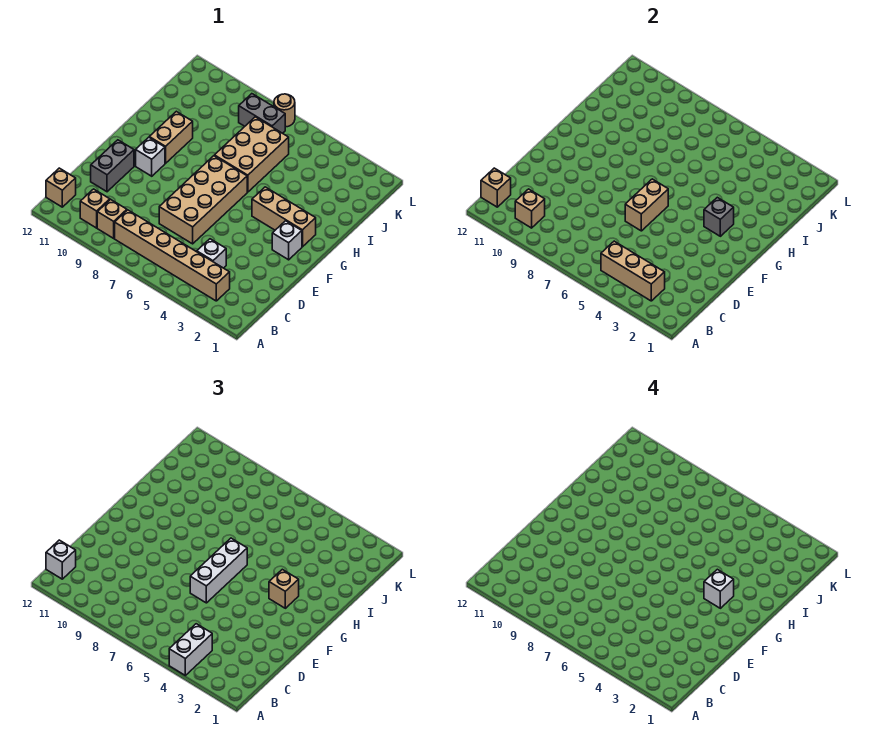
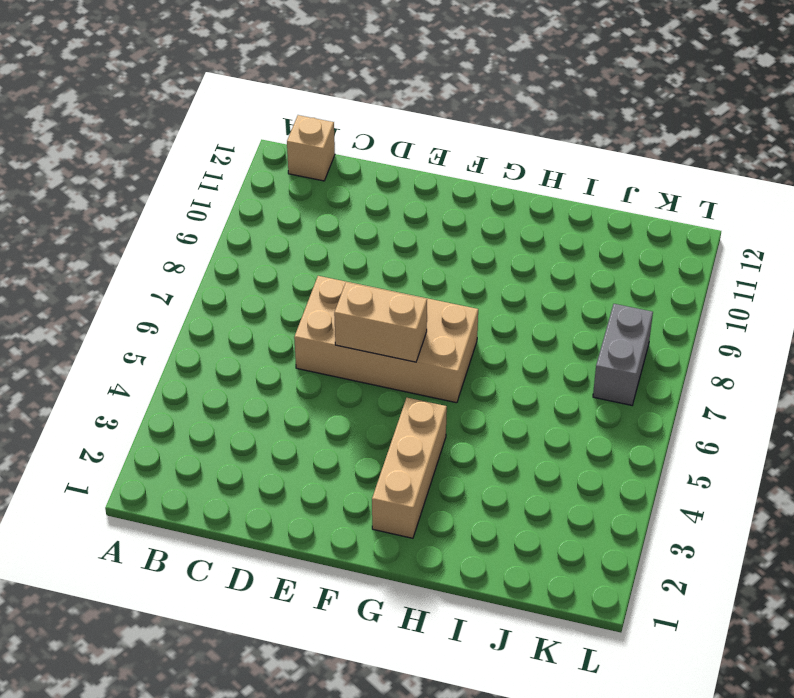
none -> tan 1x6 brick [115,210,230,301]
none -> tan 1x1 brick [97,199,127,238]
none -> tan 1x1 brick [80,189,110,228]

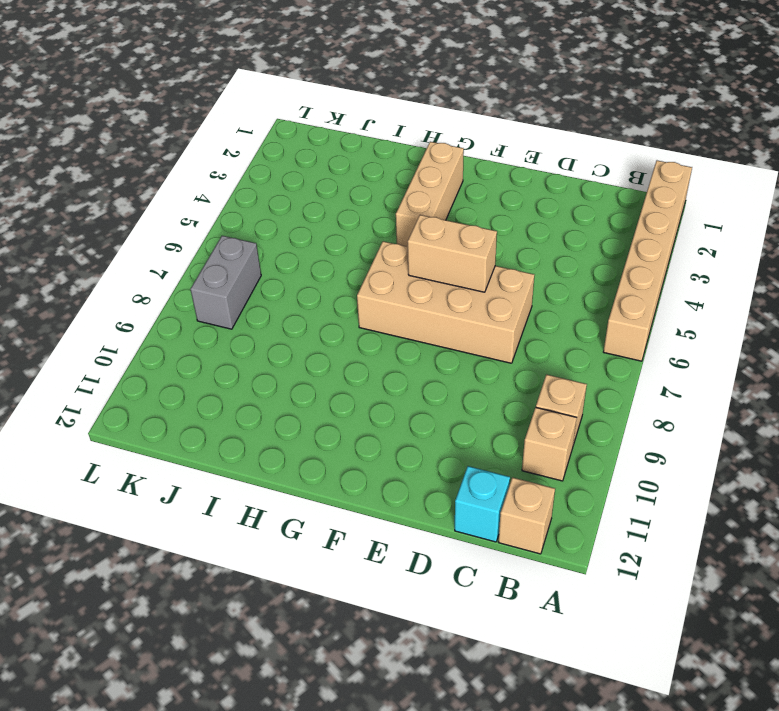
tan 1x6 brick [603,161,692,361] -> tan 1x6 brick moved to [115,210,230,301]
cyan 1x1 brick [455,466,510,542] -> none
none -> white 1x1 brick [197,239,226,268]
none -> grey 1x2 brick [91,140,134,192]
none -> white 1x1 brick [272,221,302,260]

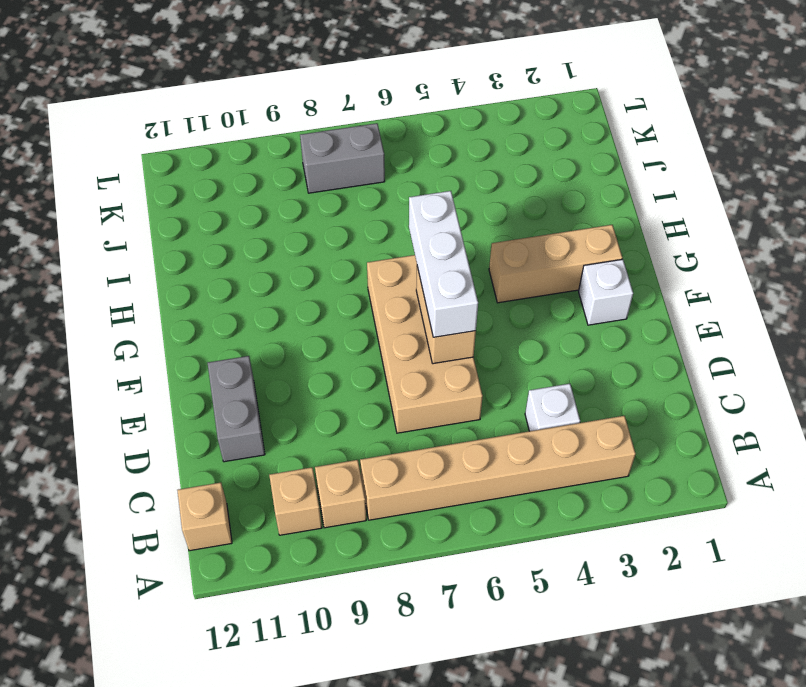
none -> white 1x1 brick [136,137,165,176]
none -> tan 1x2 brick [149,111,193,163]
none -> tan 2x3 brick [214,117,289,192]

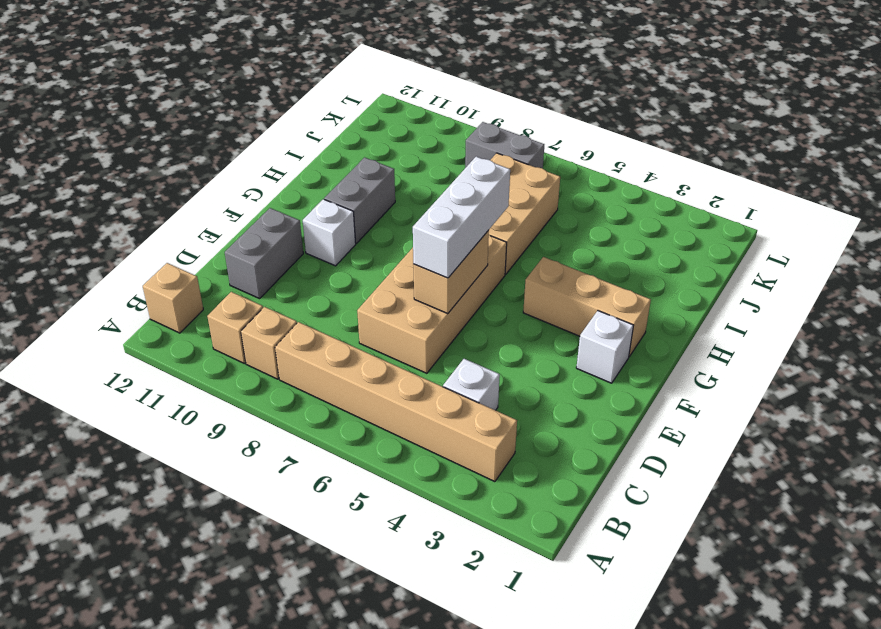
grey 1x2 brick [324,157,395,243] -> tan 1x2 brick [149,111,193,163]
none -> tan 1x1 round brick [274,94,295,127]
none -> tan 1x3 brick [601,241,665,301]
none -> tan 1x1 brick [515,189,545,228]

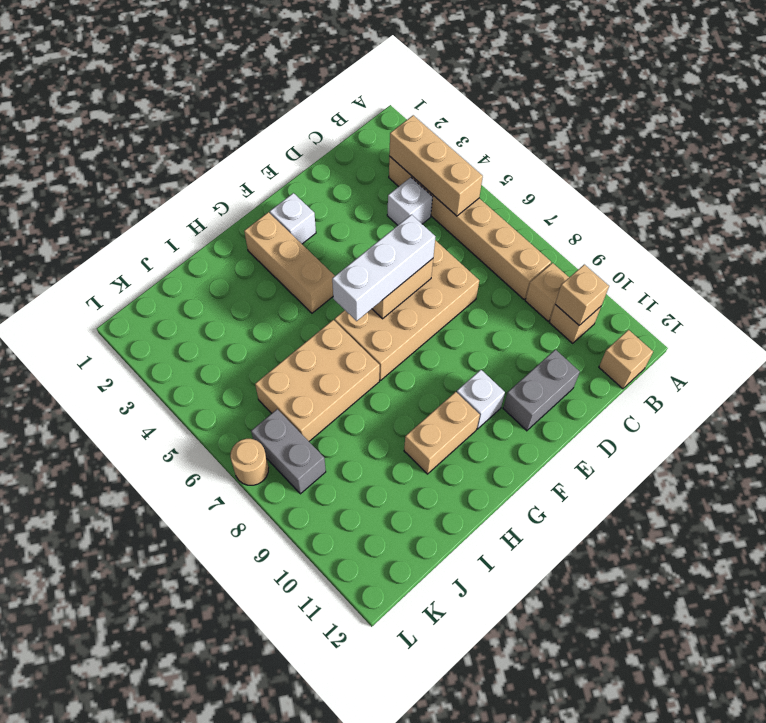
none -> tan 1x1 brick [481,168,511,207]
none -> grey 1x1 brick [704,197,734,236]
none -> white 1x2 brick [169,624,212,675]

